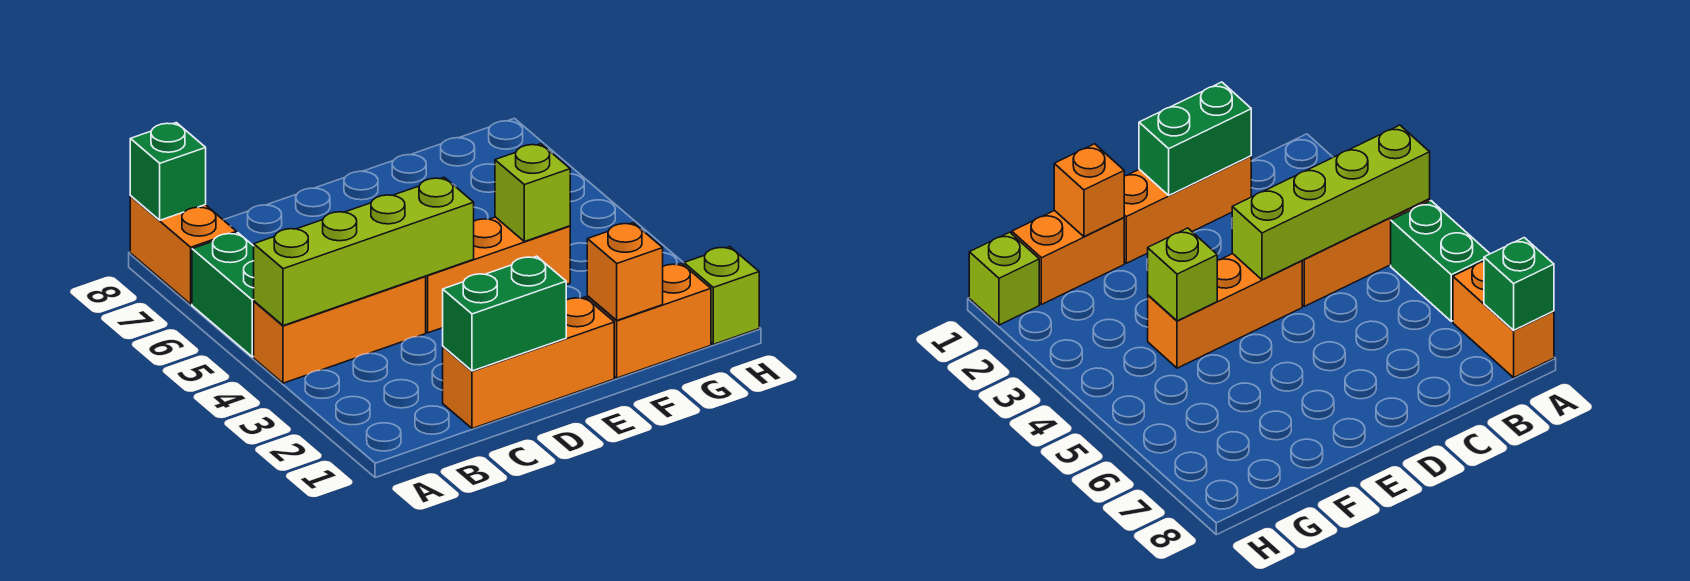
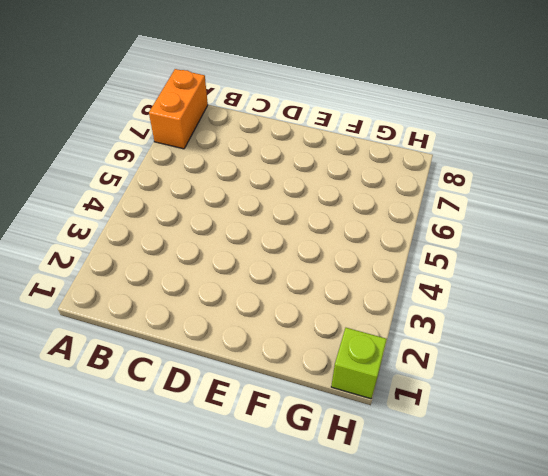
none -> orange 1x3 brick [254,276,426,383]
none -> green 1x2 brick [192,233,254,357]
none -> orange 1x3 brick [443,297,614,429]

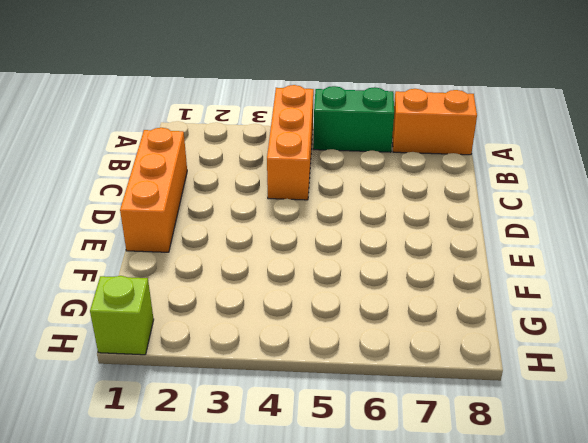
none -> orange 1x3 brick [425,217,570,333]
none -> orange 1x2 brick [587,264,711,378]
none -> lime 1x4 brick [254,177,474,326]

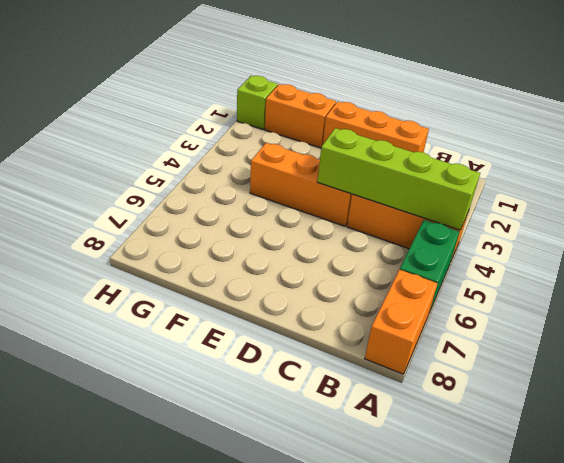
none -> green 1x1 brick [130,123,206,220]
none -> green 1x2 brick [443,256,566,371]
none -> orange 1x1 brick [587,223,663,320]

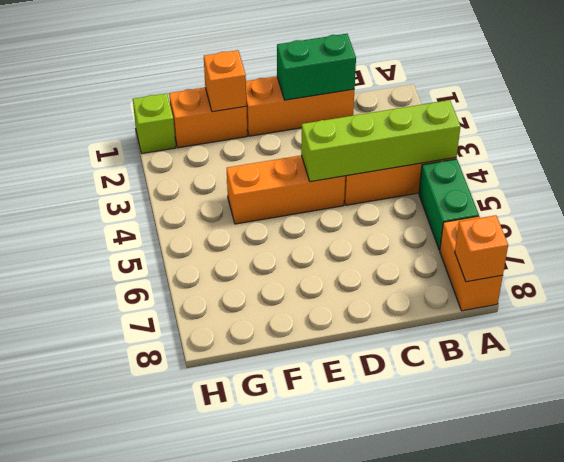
orange 1x1 brick [455,215,508,282] -> green 1x1 brick [130,123,206,220]
none -> lime 1x1 brick [495,144,570,242]

